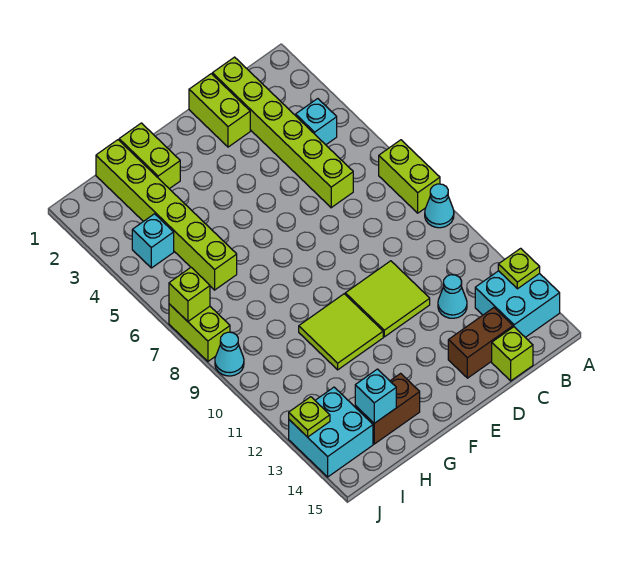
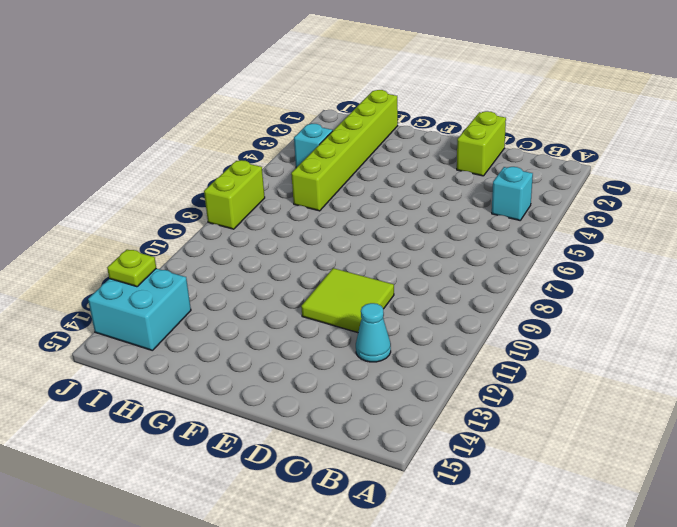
none -> lime 1x2 brick [379,140,440,213]
none -> cyan 1x1 cone [425,184,454,228]
none -> cyan 2x2 brick [475,271,560,337]

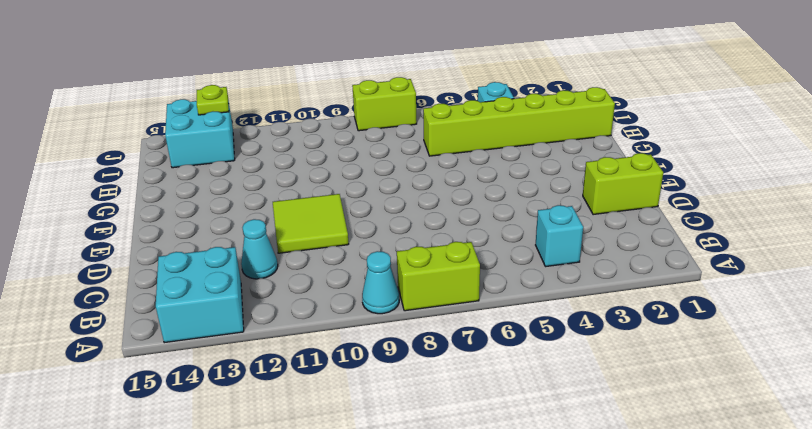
none -> lime 1x6 brick [212,57,353,208]
none -> brown 1x2 brick [448,308,513,378]
none -> lime 1x1 brick [492,327,533,381]

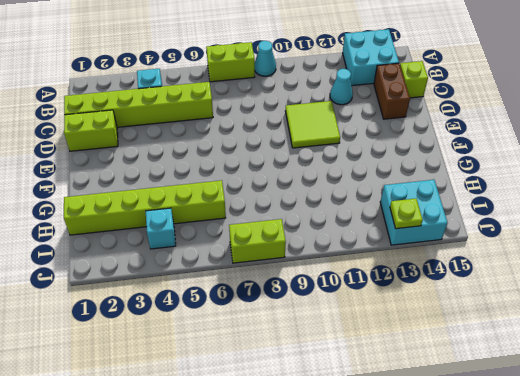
none -> lime 2x2 tile [299,294,383,370]
none -> lime 1x2 brick [119,123,180,189]
none -> brown 1x2 brick [355,373,420,444]

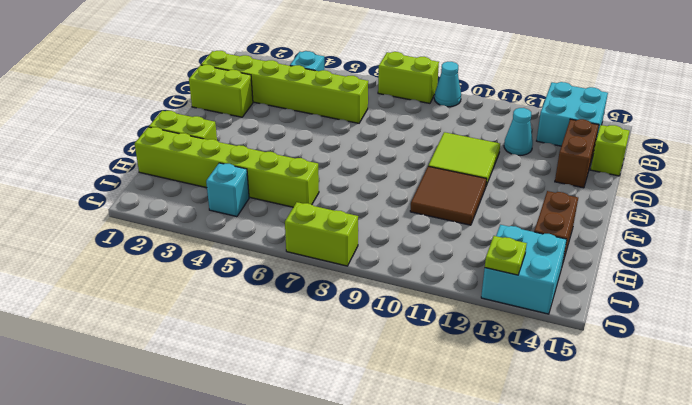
brown 2x2 tile [410,166,487,225] -> lime 2x2 tile [299,294,383,370]
none -> cyan 1x1 cone [215,332,244,376]
none -> lime 1x1 plate [498,248,540,289]
none -> cyan 1x1 brick [355,369,396,423]

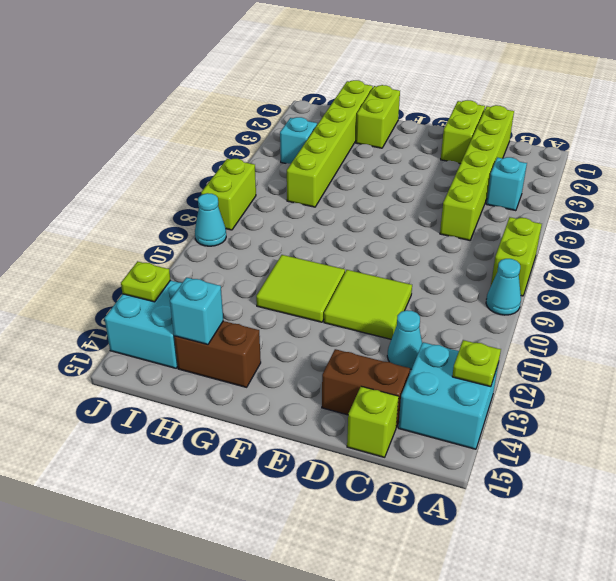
none -> lime 1x1 brick [169,268,210,321]

